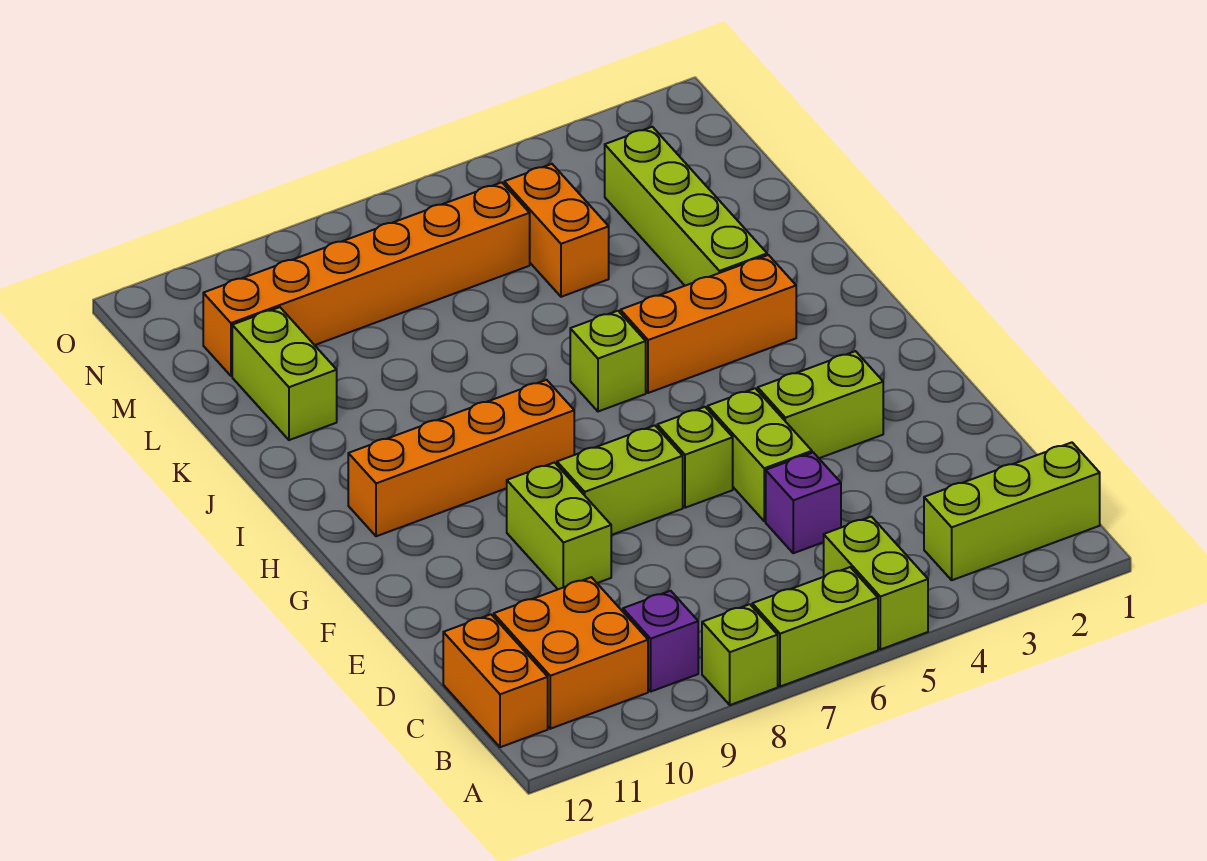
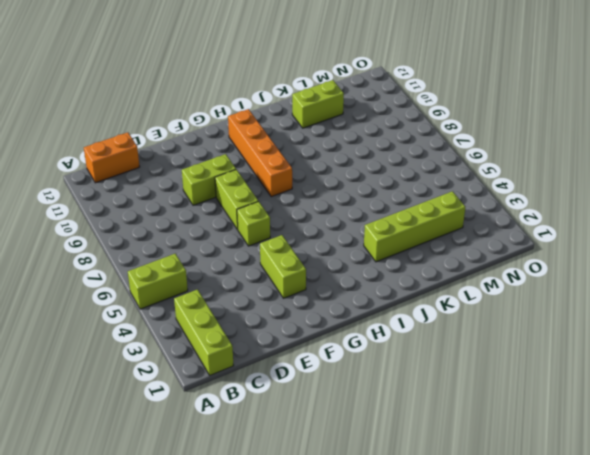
none -> lime 1x2 brick [752,567,878,687]
none -> lime 1x1 brick [702,604,778,705]
none -> purple 1x1 brick [623,591,698,691]

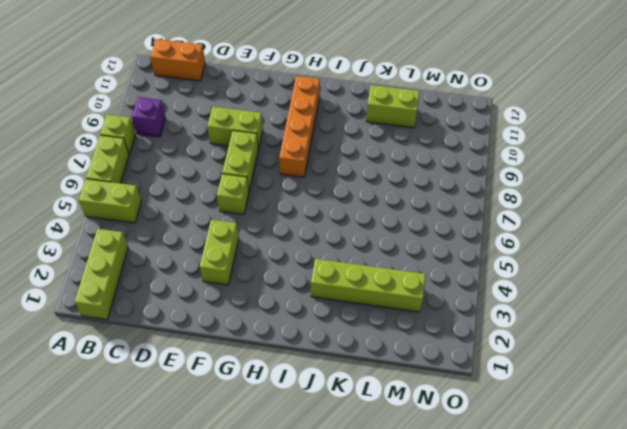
none -> orange 2x2 brick [494,577,648,729]
none -> purple 1x1 brick [766,452,841,553]
none -> lime 1x2 brick [708,388,812,521]

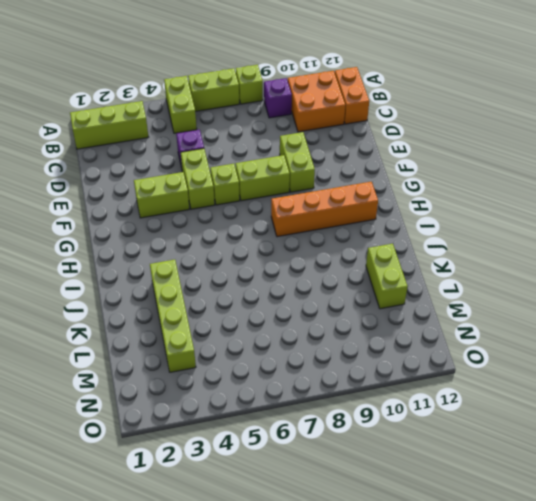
none -> orange 1x3 brick [620,255,796,393]
none -> lime 1x1 brick [570,311,646,411]
none -> orange 1x2 brick [504,164,609,297]

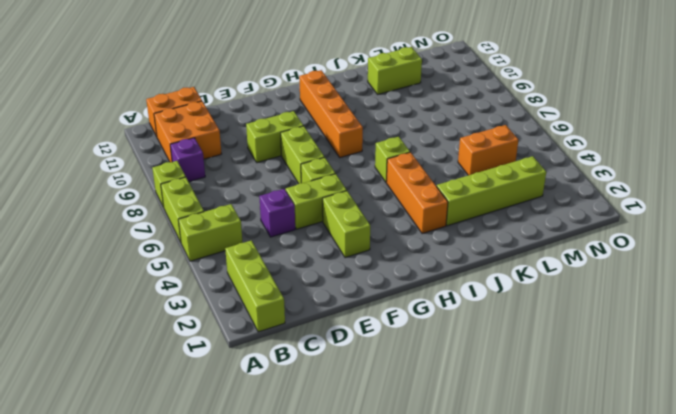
none -> orange 1x6 brick [203,182,530,376]

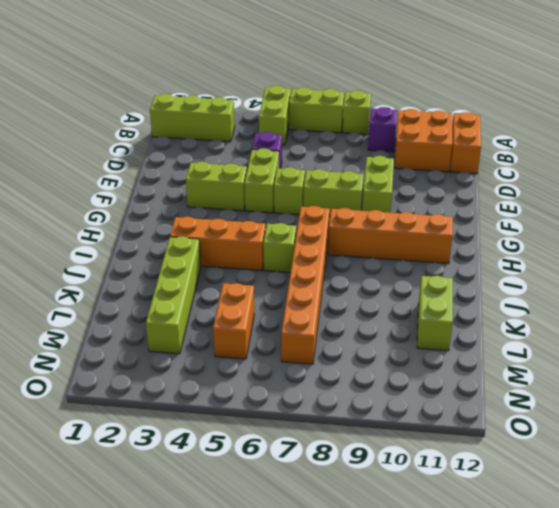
orange 1x6 brick [281,206,330,364] -> orange 1x6 brick turned to [203,182,530,376]

